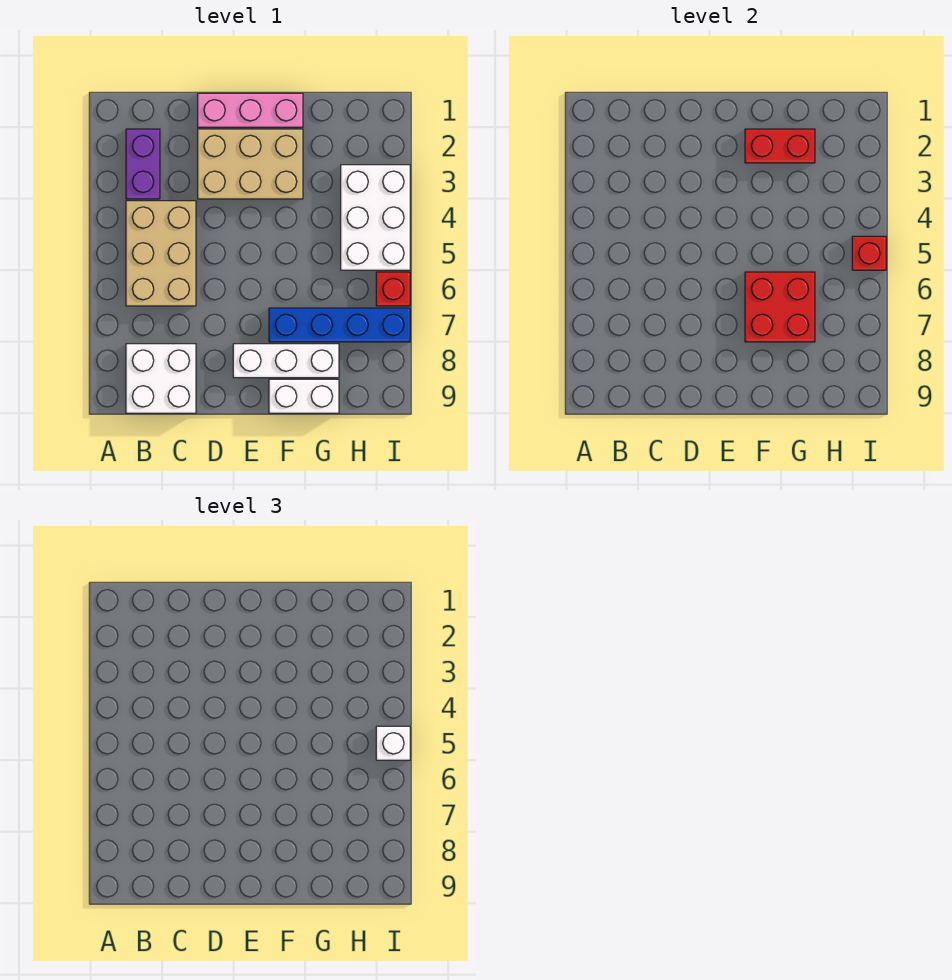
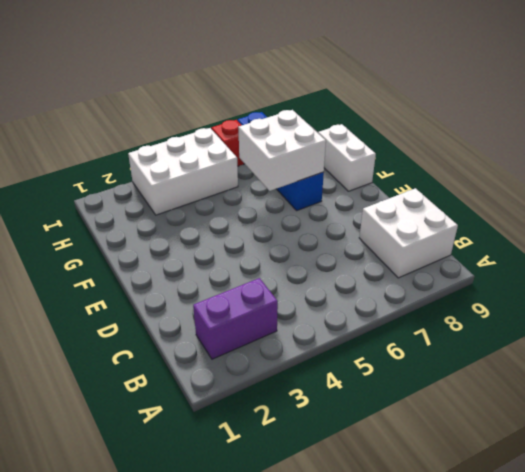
white 2x2 brick [238,110,326,191] -> red 2x2 brick [745,272,815,342]
none -> tan 2x3 brick [126,201,196,306]
none -> pink 1x3 brick [198,93,303,127]
none -> tan 2x3 brick [198,129,303,199]

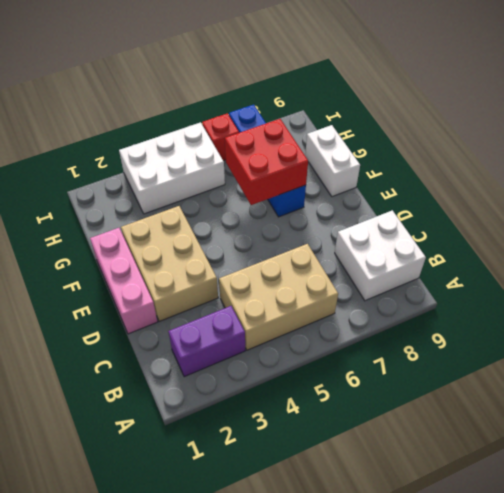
none -> white 1x3 brick [233,344,339,378]
none -> red 1x2 brick [745,129,815,163]
none -> red 1x1 brick [852,236,886,270]

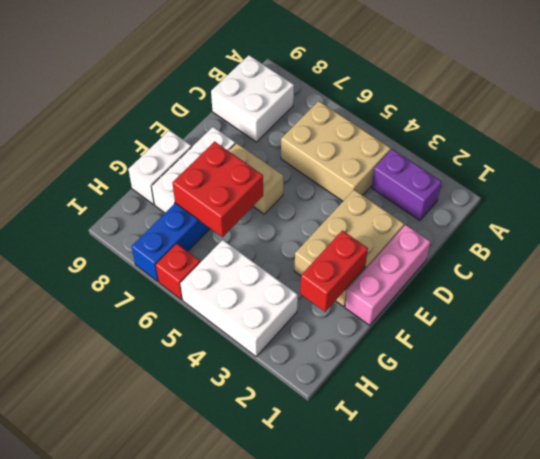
tan 1x2 brick [229,143,283,214] -> none
none -> red 1x1 brick [852,236,886,270]
none -> white 1x1 brick [376,726,410,760]

